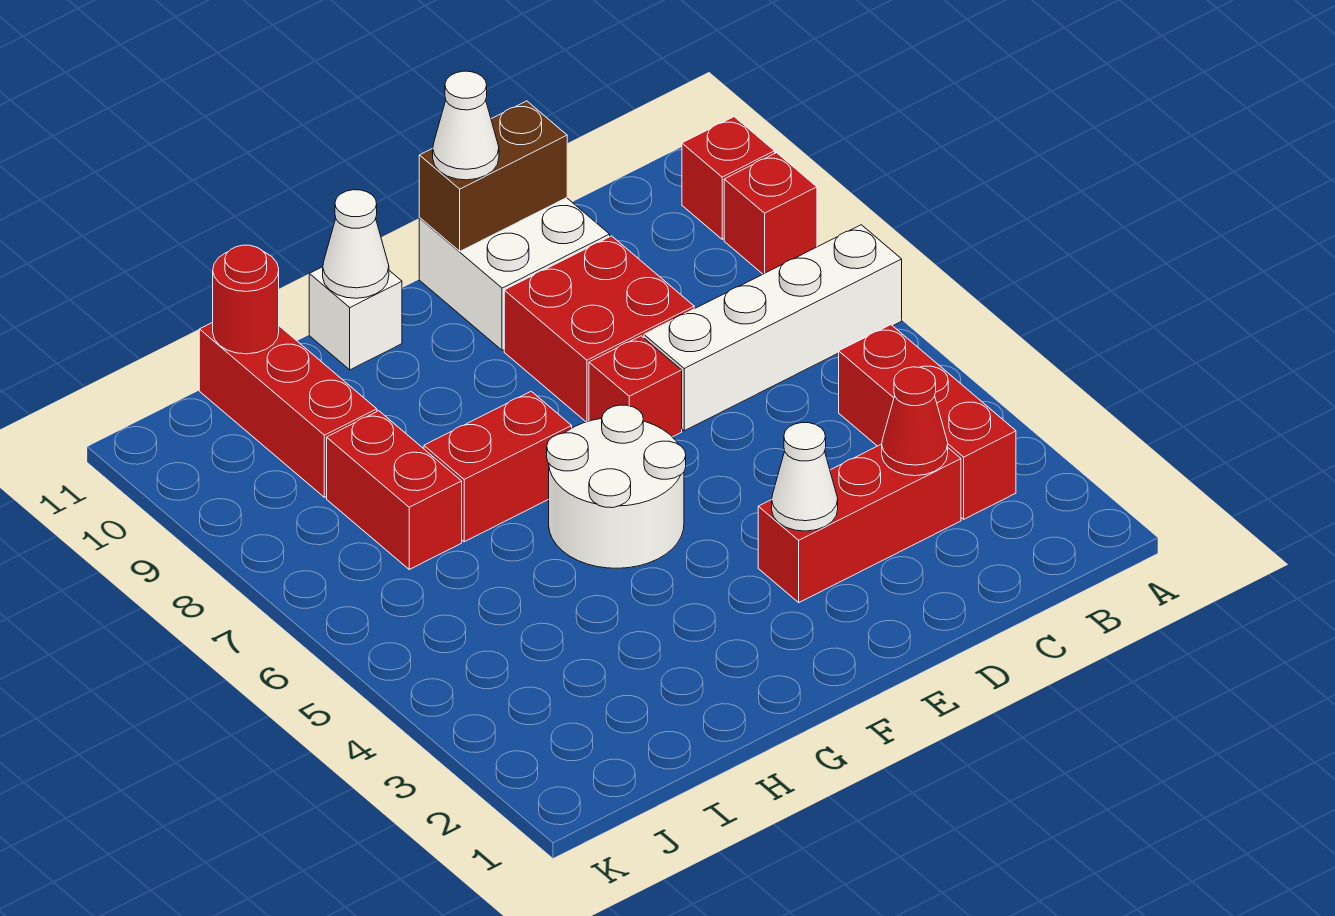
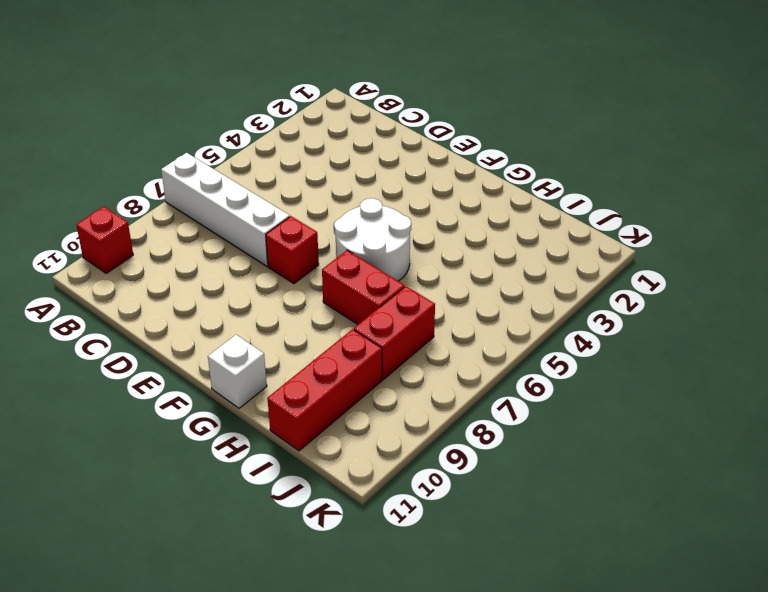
none -> red 1x1 brick [724,153,817,274]
none -> red 1x3 brick [839,325,1016,519]
none -> red 1x3 brick [758,444,961,602]

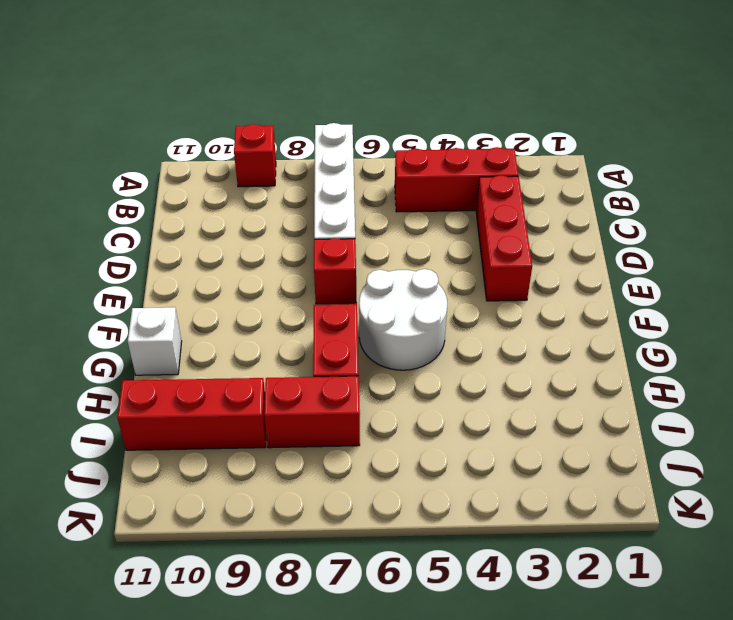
none -> red 1x1 brick [682,117,775,239]
none -> red 2x2 brick [504,236,694,422]
none -> white 2x2 brick [419,198,610,350]

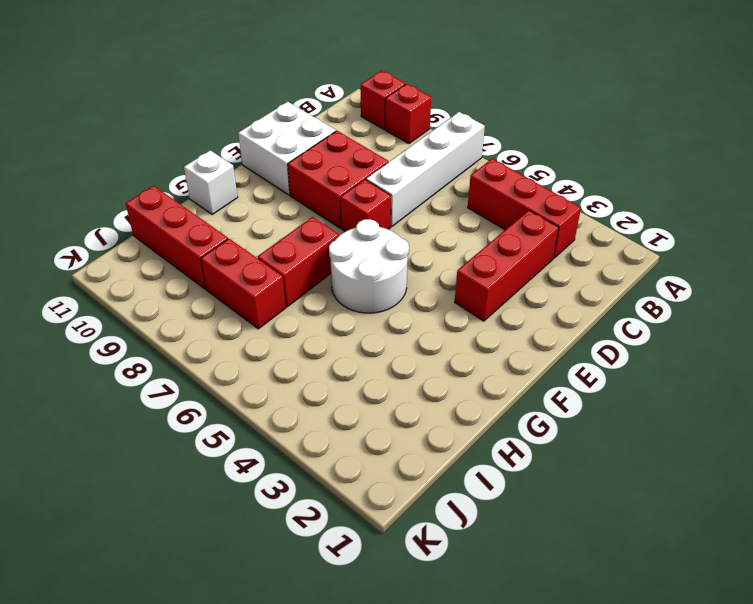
none -> red 1x1 cone [882,367,948,476]
none -> brown 1x2 brick [419,101,567,251]
none -> white 1x1 cone [772,423,838,531]

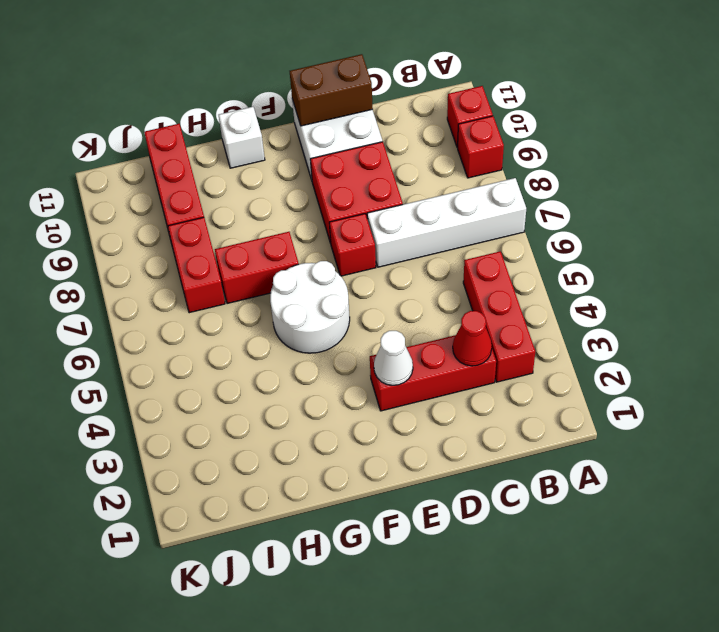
none -> white 1x1 cone [323,190,389,298]
none -> red 1x1 round brick [213,245,279,354]
none -> white 1x1 cone [433,71,499,180]

